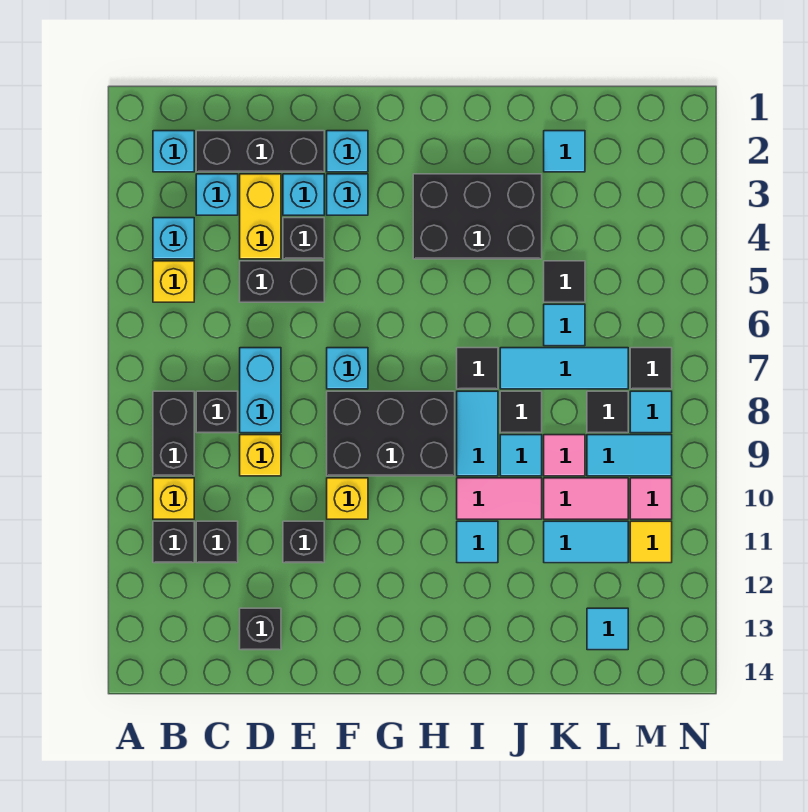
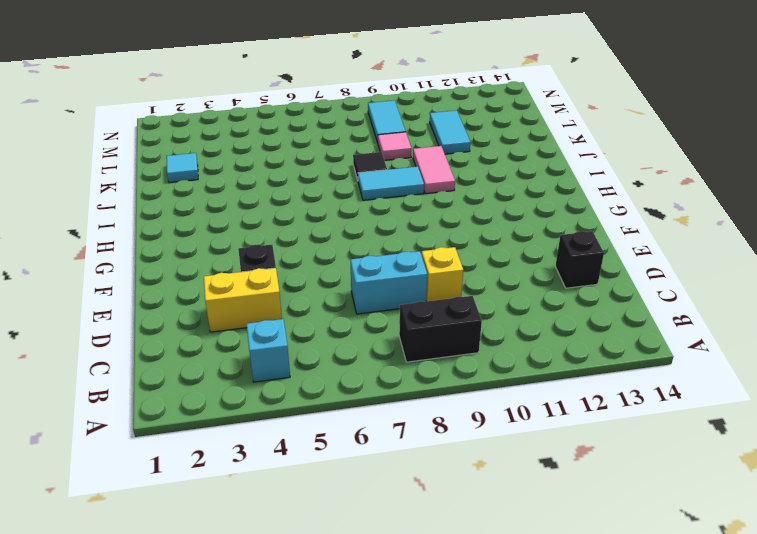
none -> cyan 1x1 brick [153,131,194,172]
none -> yellow 1x1 brick [153,261,194,302]
none -> yellow 1x1 brick [153,478,194,519]
none -> black 1x1 brick [153,521,194,563]

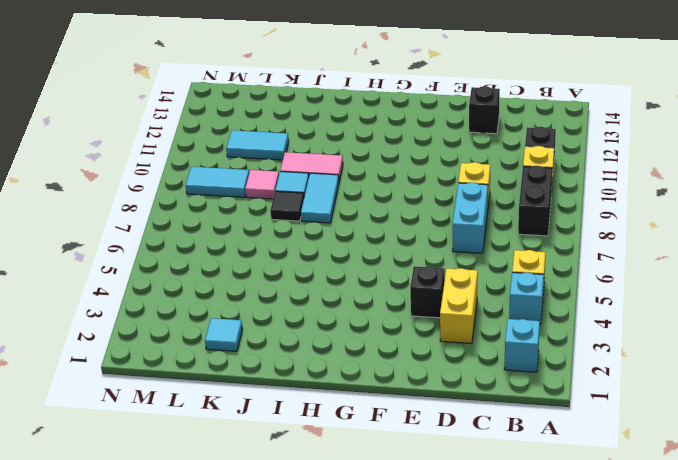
none -> black 1x3 brick [196,131,324,172]
none -> cyan 1x1 brick [196,174,238,215]
none -> black 1x1 brick [196,391,238,433]
none -> black 1x1 brick [196,521,238,563]

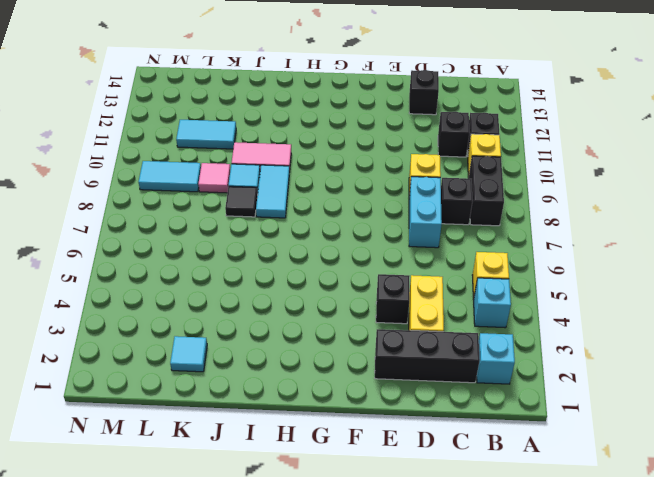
none -> cyan 1x1 brick [196,174,238,215]
none -> black 1x2 brick [240,261,324,302]
none -> cyan 1x1 brick [283,174,324,215]
none -> black 1x1 brick [283,521,324,563]

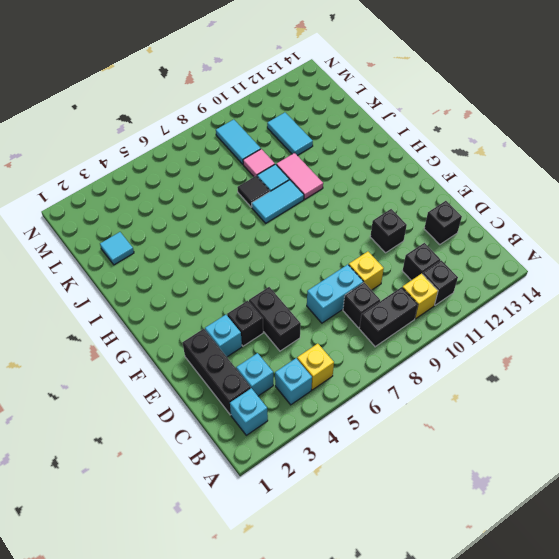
none -> yellow 1x2 brick [240,174,281,259]
none -> cyan 1x1 brick [327,131,368,172]
none -> cyan 1x1 brick [327,174,368,215]
none -> cyan 1x1 brick [327,348,368,389]

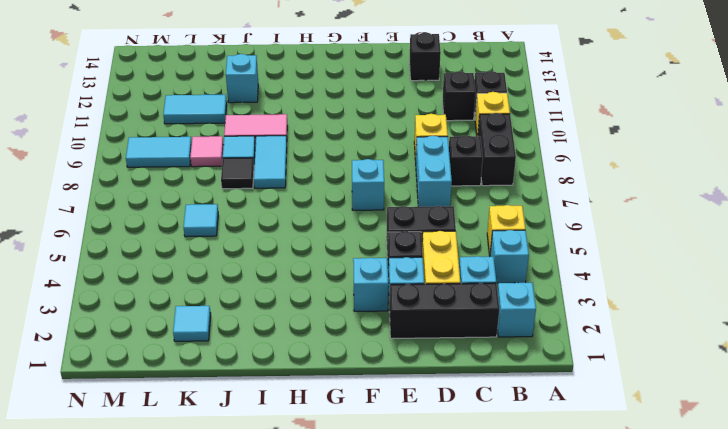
cyan 1x1 brick [226,54,258,103] -> cyan 1x1 brick moved to [327,131,368,172]
none -> black 1x1 brick [283,521,324,563]
none -> black 2x3 brick [327,391,455,476]
none -> yellow 1x1 brick [327,478,368,519]
none -> black 2x3 brick [413,174,542,259]

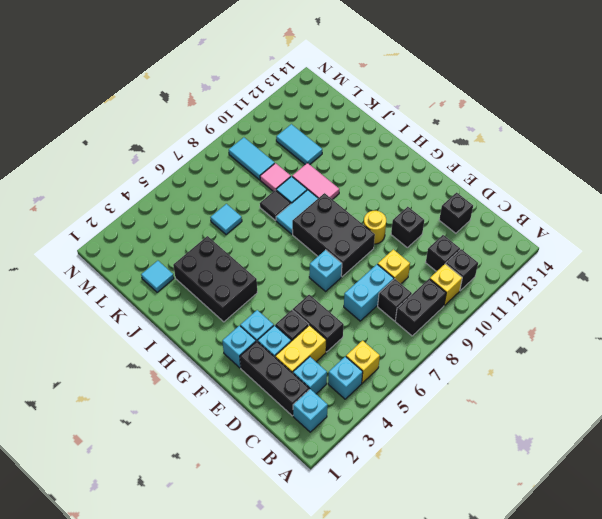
yellow 1x1 round brick [364,211,386,244] -> yellow 1x1 brick [327,478,368,519]
none -> black 1x1 tile [457,348,498,389]
none -> cyan 1x1 tile [457,521,498,563]
none -> cyan 1x3 tile [500,348,628,389]
none -> black 1x1 tile [544,261,585,302]

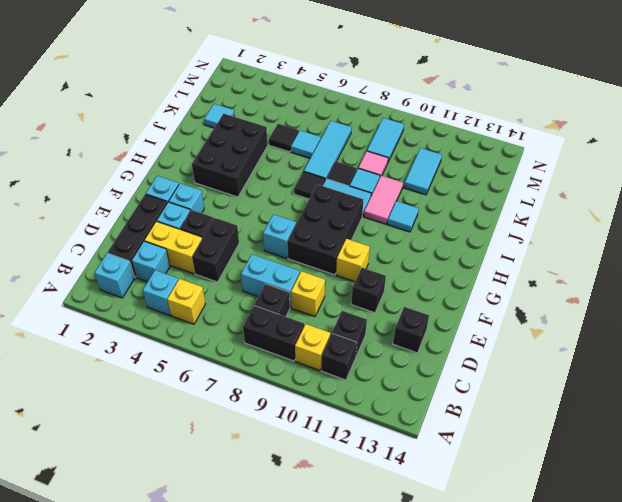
none -> pink 1x2 tile [544,478,628,519]
none -> black 1x1 tile [587,391,628,433]
none -> cyan 1x1 tile [587,608,628,650]
none -> black 1x1 tile [630,348,672,389]

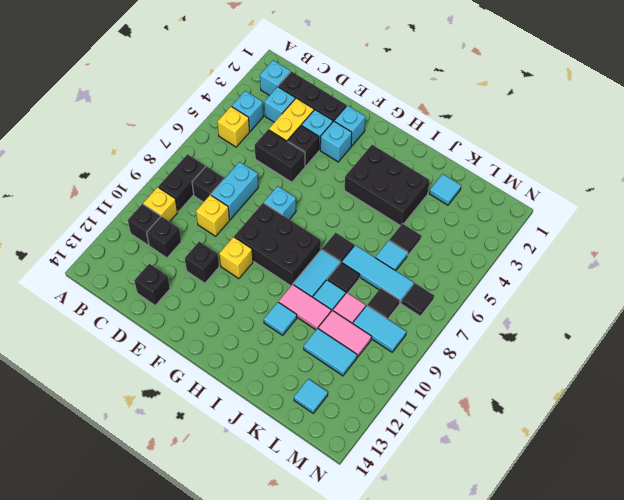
none -> cyan 1x1 tile [630,391,672,433]
none -> pink 1x1 tile [630,478,672,519]
none -> yellow 1x1 tile [630,521,672,563]

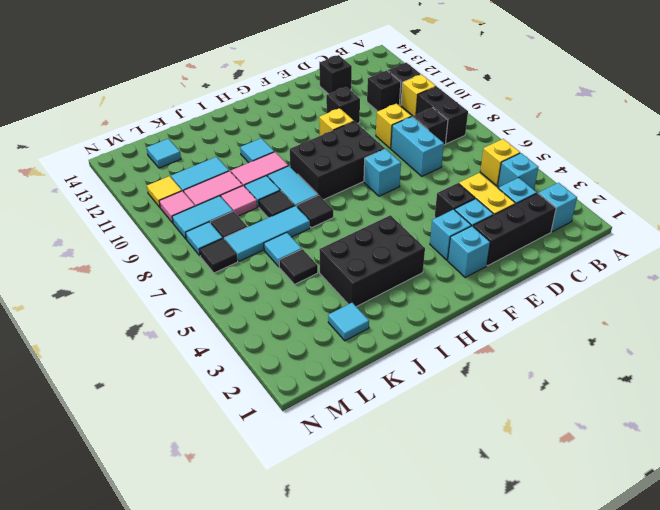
none -> black 1x2 brick [240,261,324,302]

